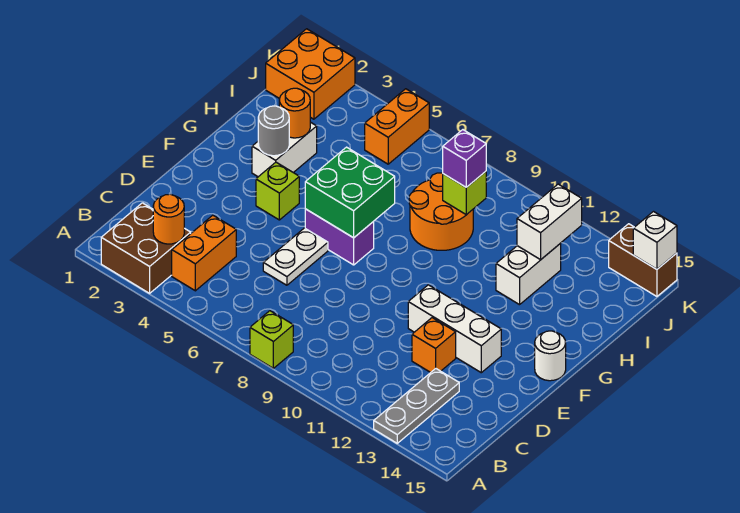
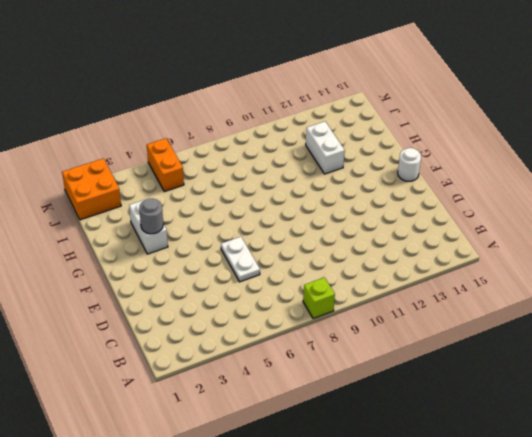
none -> brown 2x2 brick [101,203,191,293]
none -> grey 1x3 plate [374,369,459,443]
none -> orange 1x2 brick [172,215,236,291]

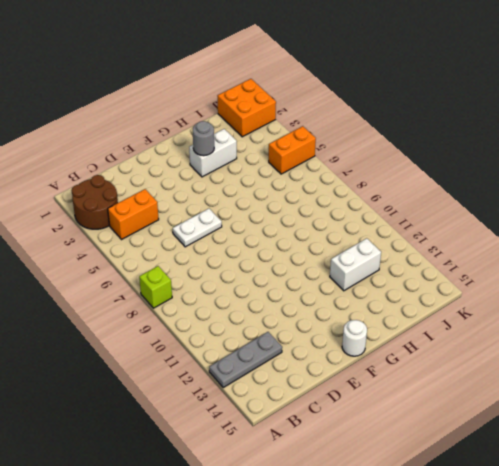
brown 2x2 round brick [71,175,118,229] -> brown 2x2 brick [101,203,191,293]
none -> orange 1x1 brick [412,318,456,372]
none -> white 1x3 brick [408,285,501,373]
none -> lime 1x1 brick [256,162,299,220]

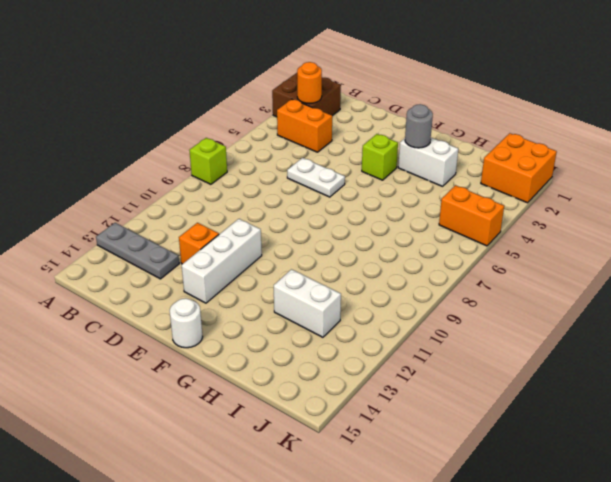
none -> purple 1x2 brick [305,209,374,265]
none -> orange 2x2 round brick [409,173,473,250]
none -> brown 1x2 brick [609,224,677,296]

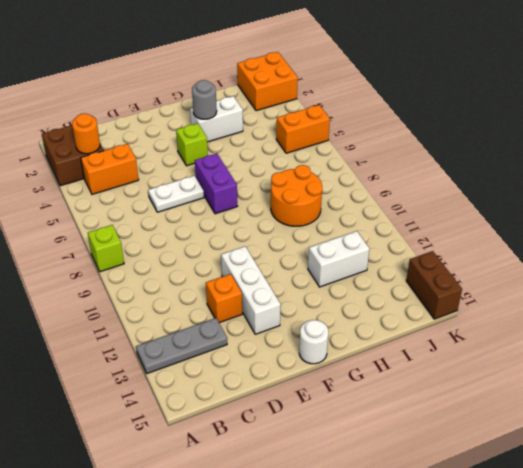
none -> green 2x2 brick [305,147,395,238]
none -> orange 1x1 round brick [279,88,310,138]
none -> lime 1x1 brick [443,171,486,215]

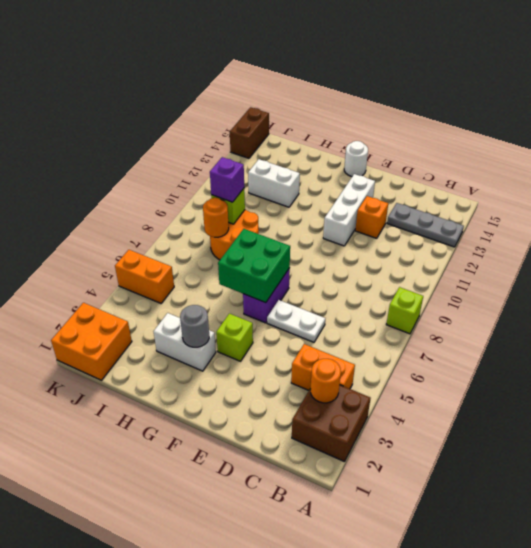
orange 1x1 round brick [203,198,229,237] -> orange 1x1 round brick moved to [279,88,310,138]
none -> white 1x2 brick [517,184,582,260]
none -> white 1x1 brick [633,212,677,269]

